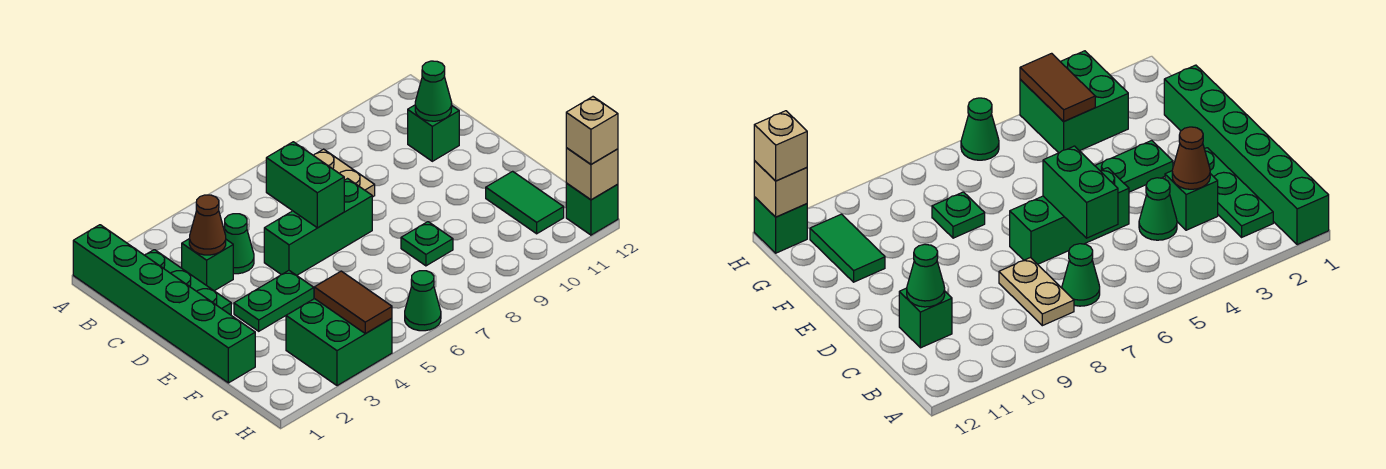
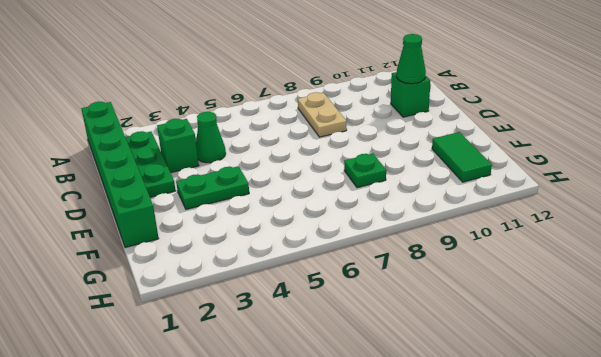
none -> green 1x1 cone [1062,244,1100,306]
none -> green 1x3 brick [264,179,372,275]
none -> green 2x2 brick [286,299,392,386]

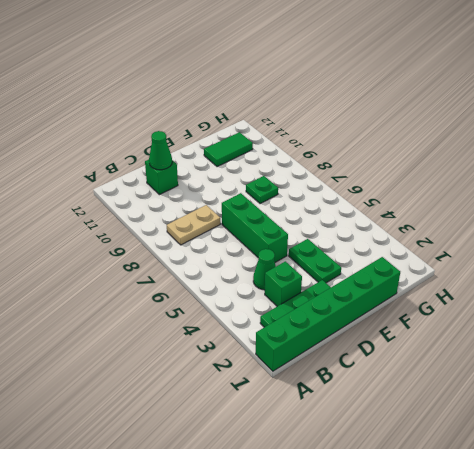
none -> green 1x1 cone [1062,244,1100,306]
none -> green 2x2 brick [286,299,392,386]
none -> green 1x1 cone [405,271,441,331]

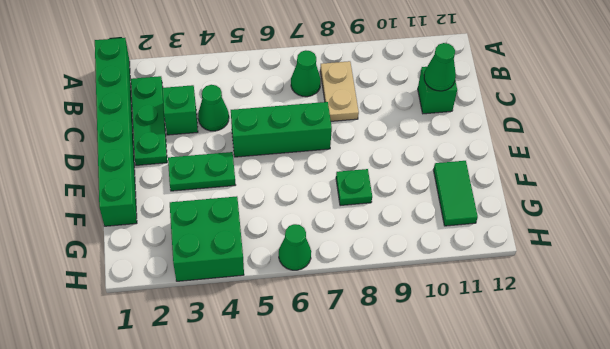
none -> green 1x1 brick [566,183,618,235]
none -> brown 1x1 cone [189,195,226,255]
none -> green 1x2 brick [266,142,344,228]

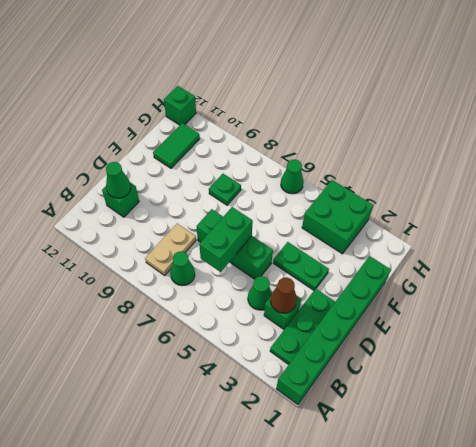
none -> brown 1x2 tile [314,271,392,334]
none -> tan 1x1 brick [566,148,618,200]
none -> tan 1x1 brick [566,97,618,164]

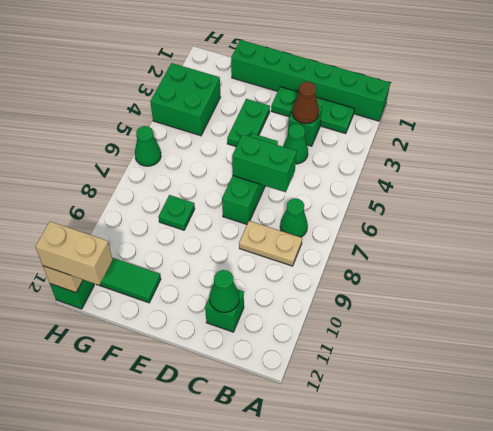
tan 1x2 brick [35,221,112,285] -> tan 1x1 brick [566,97,618,164]
none -> brown 1x2 tile [314,271,392,334]

